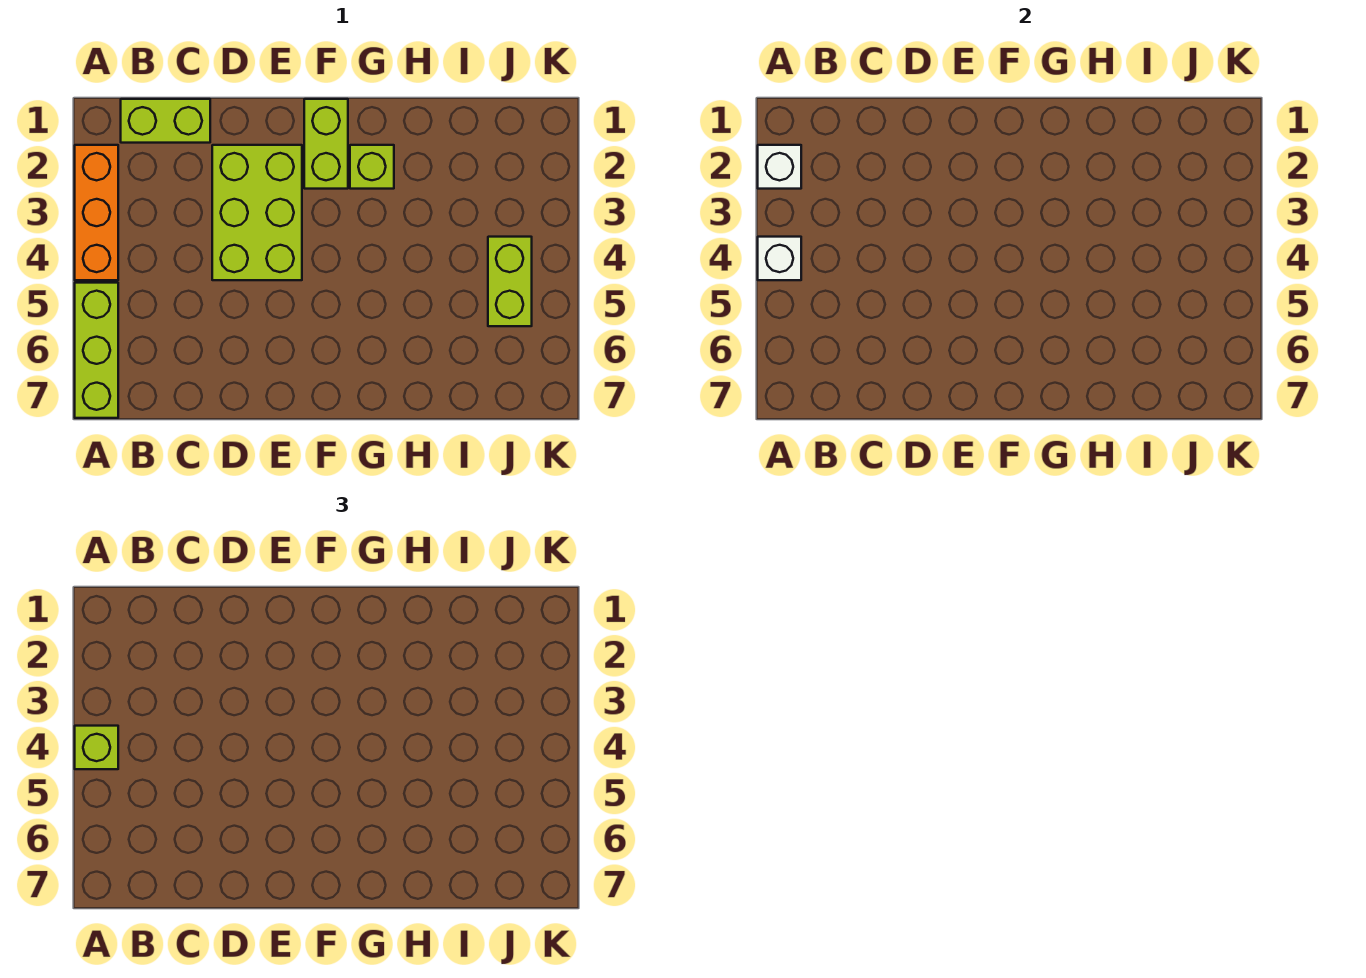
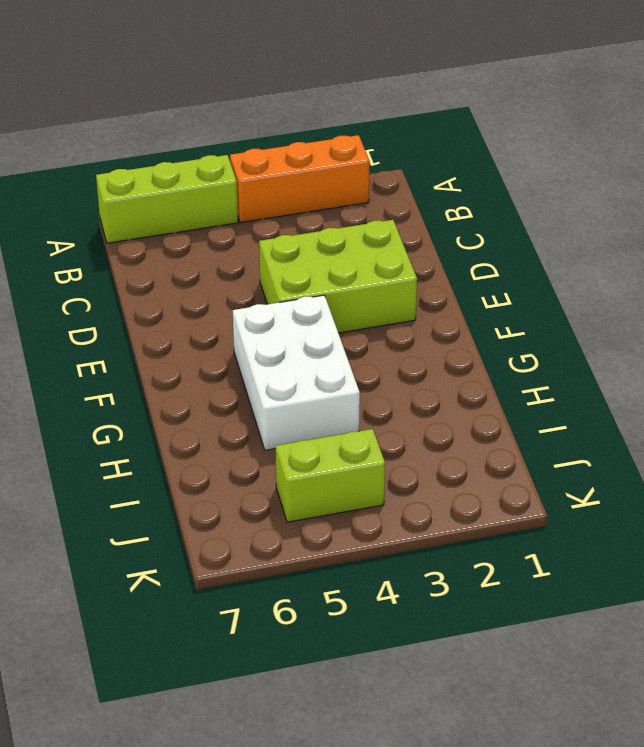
white 2x3 brick [233,295,360,450] -> none
none -> lime 1x2 brick [121,99,210,143]
none -> lime 1x2 brick [304,99,348,189]

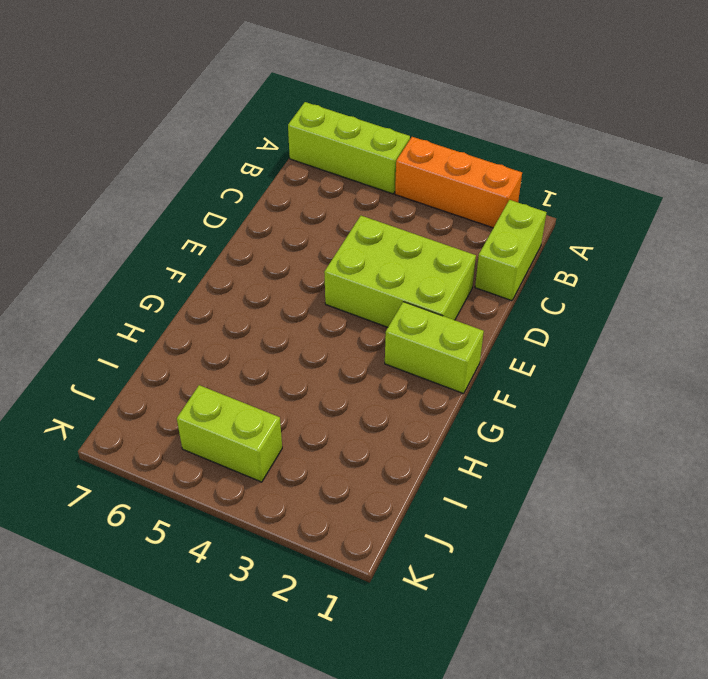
none -> lime 1x1 brick [350,145,394,189]
none -> white 1x1 brick [758,145,801,189]

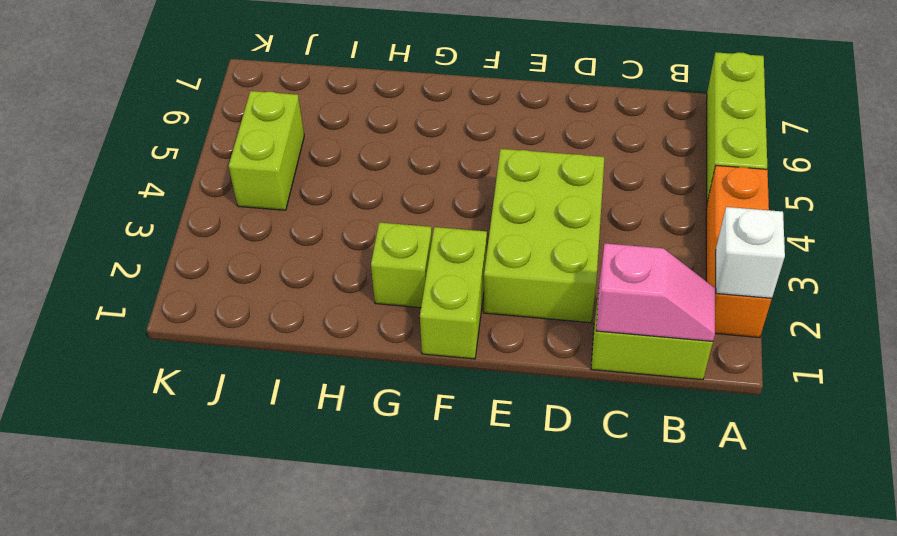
pink 1x2 slope [596,244,715,341] -> none
none -> white 1x1 brick [758,237,801,280]
none -> lime 1x1 brick [75,726,118,769]

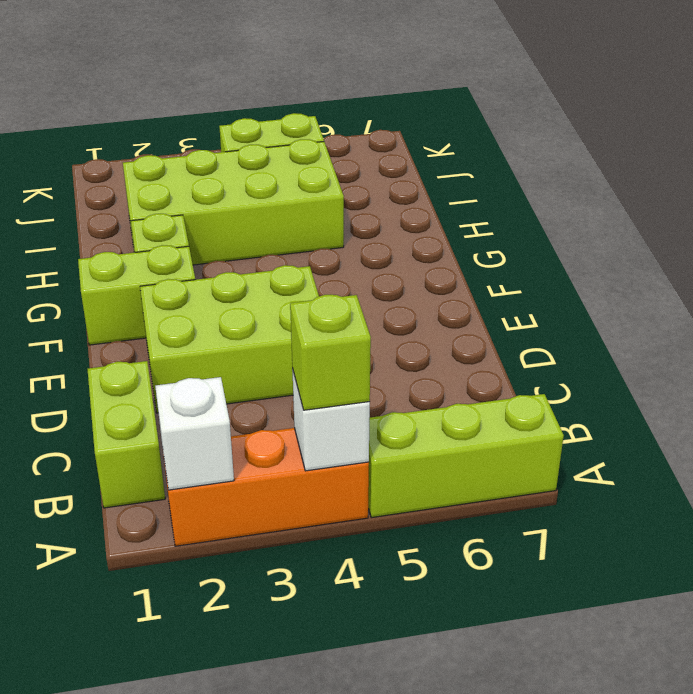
lime 2x4 brick [123,139,344,265] -> none

